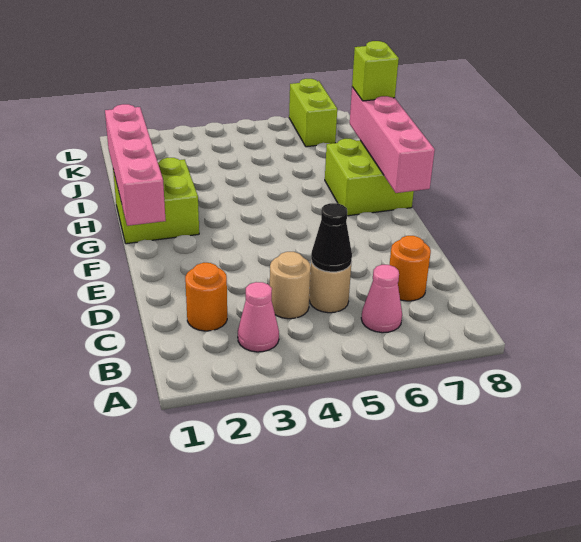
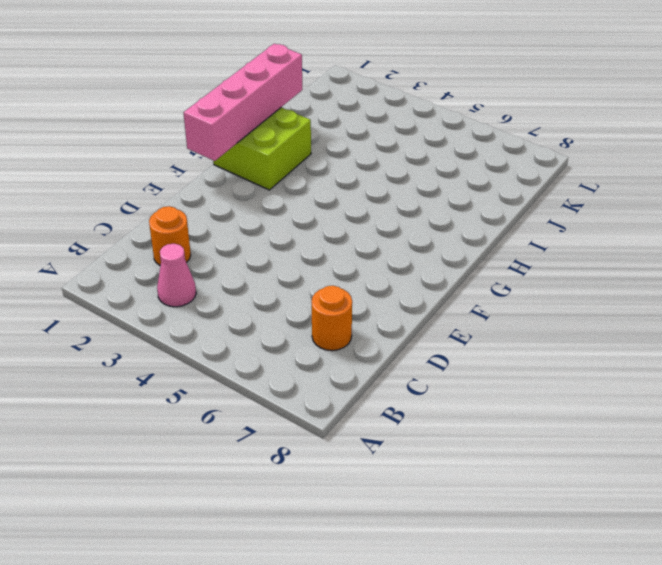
none -> pink 1x1 cone [361,265,402,333]
none -> tan 1x1 round brick [270,252,311,319]
none -> tan 1x1 round brick [309,261,351,313]

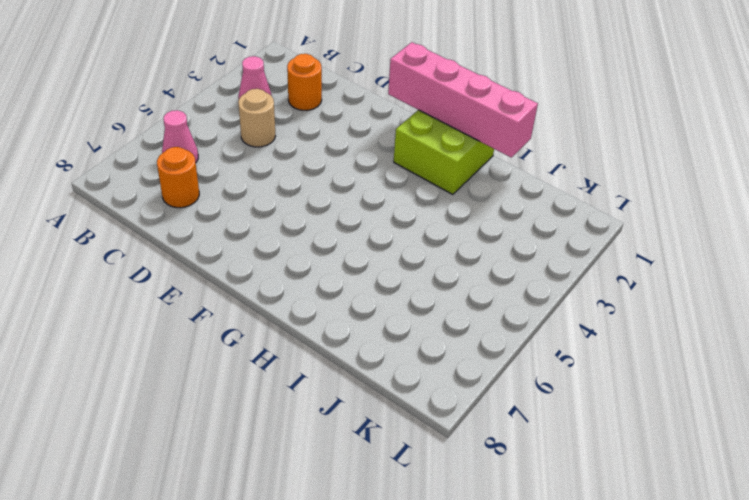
none -> tan 1x1 round brick [309,261,351,313]
none -> lime 2x2 brick [325,139,414,216]
none -> lime 1x2 brick [289,79,337,147]

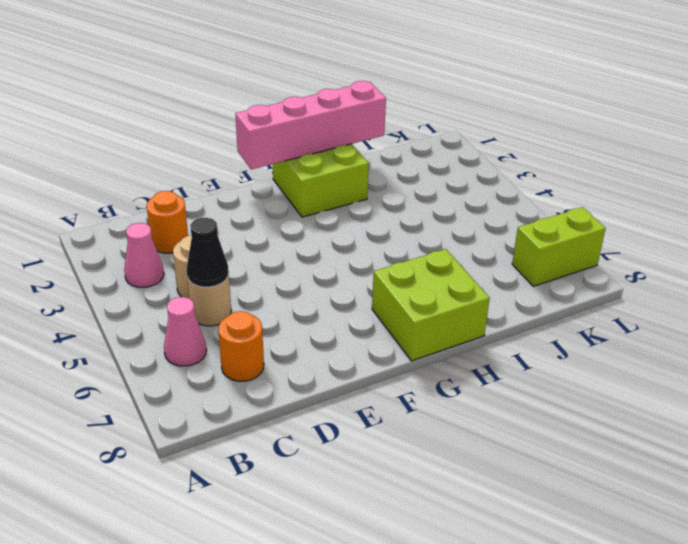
none -> pink 1x4 brick [350,87,435,193]
none -> lime 1x1 brick [352,41,399,101]

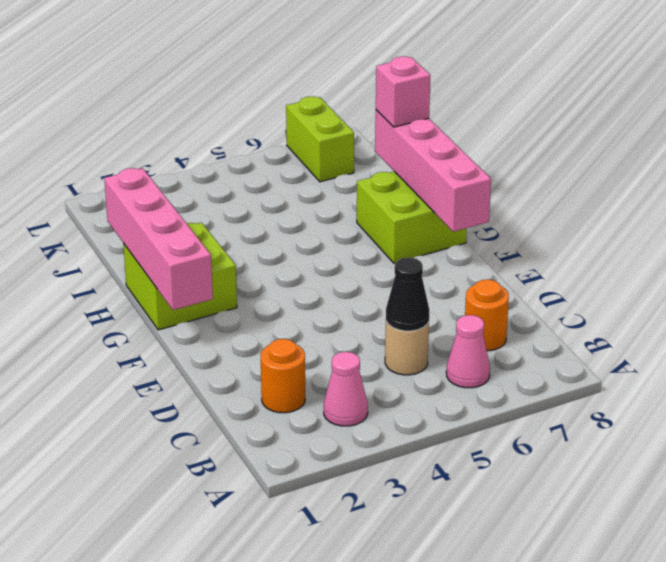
pink 1x1 brick [376,56,430,127] -> lime 1x1 brick [352,41,399,101]
none -> tan 1x1 round brick [270,252,311,319]

